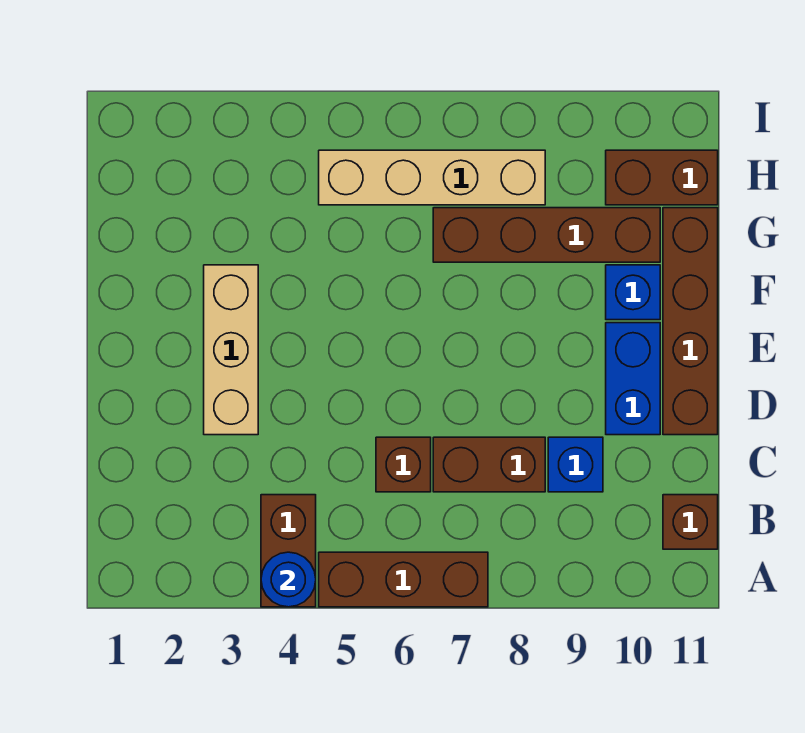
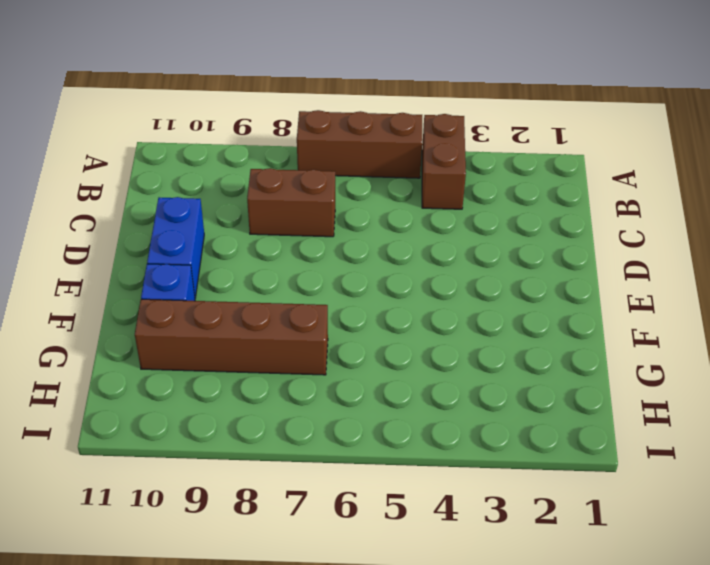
none -> brown 1x1 brick [663,495,718,549]
none -> brown 1x1 brick [376,437,431,492]
none -> blue 1x1 brick [548,437,603,492]

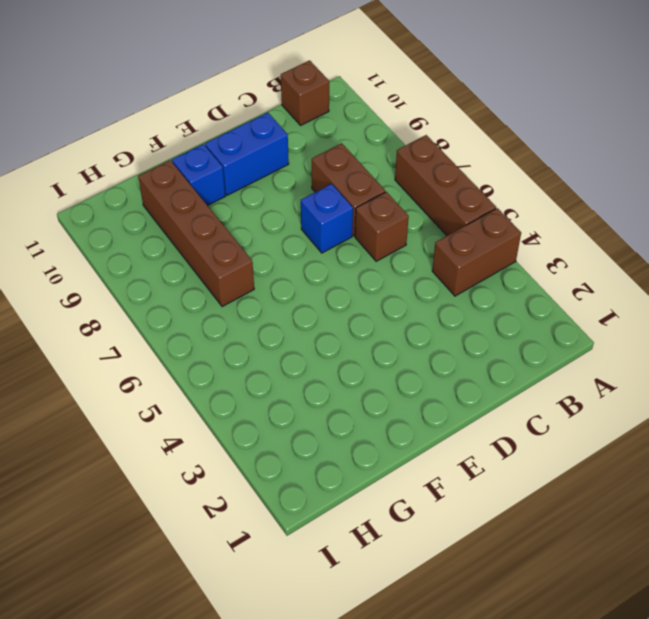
blue 1x1 brick [301,184,353,253] -> blue 1x1 brick moved to [548,437,603,492]
none -> tan 1x3 brick [204,265,258,435]
none -> brown 1x4 brick [663,208,718,435]
none -> tan 1x4 brick [319,150,545,205]

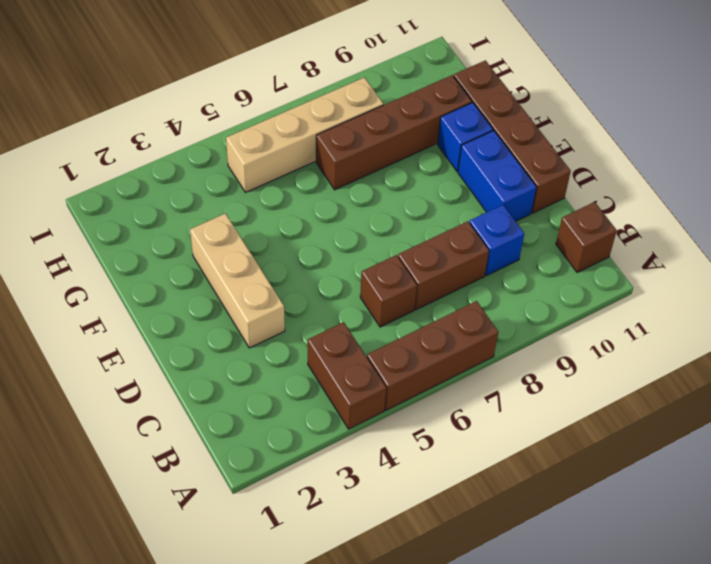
none -> brown 1x2 brick [606,150,718,205]
none -> blue 1x1 round brick [261,552,316,607]

